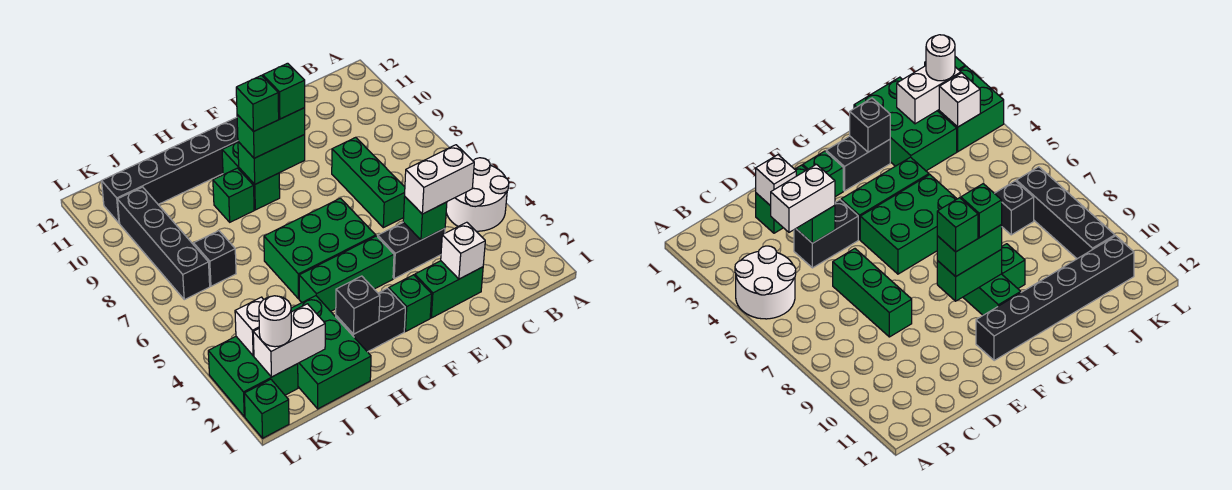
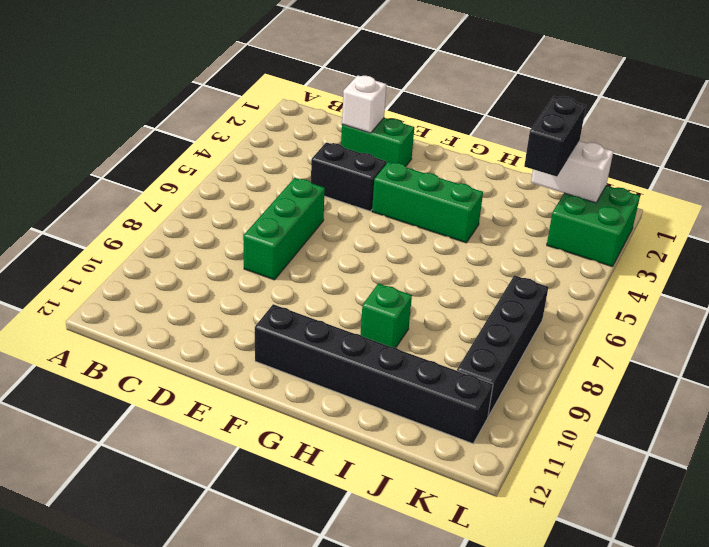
black 1x2 brick [524,96,586,177] -> black 1x2 brick turned to [336,288,405,352]
none -> white 2x2 round brick [446,158,509,231]
none -> green 1x1 brick [389,275,432,331]
none -> green 2x3 brick [264,198,376,299]

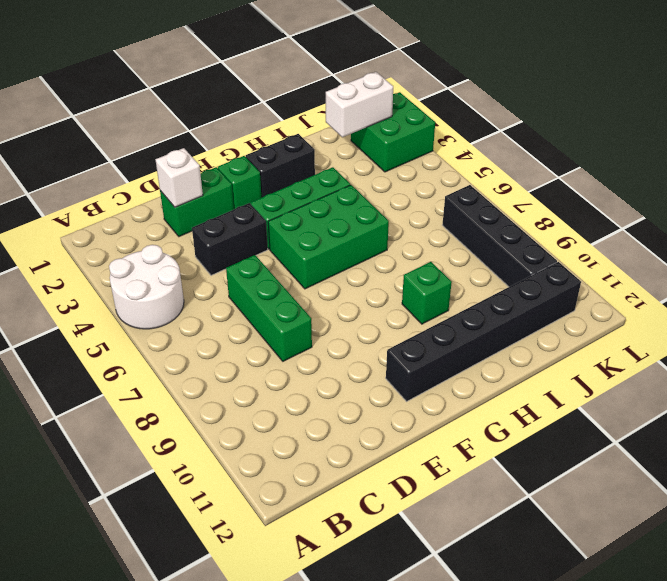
none -> green 1x2 brick [222,142,280,210]
none -> green 2x3 brick [291,296,371,409]
none -> black 1x1 brick [194,231,236,286]

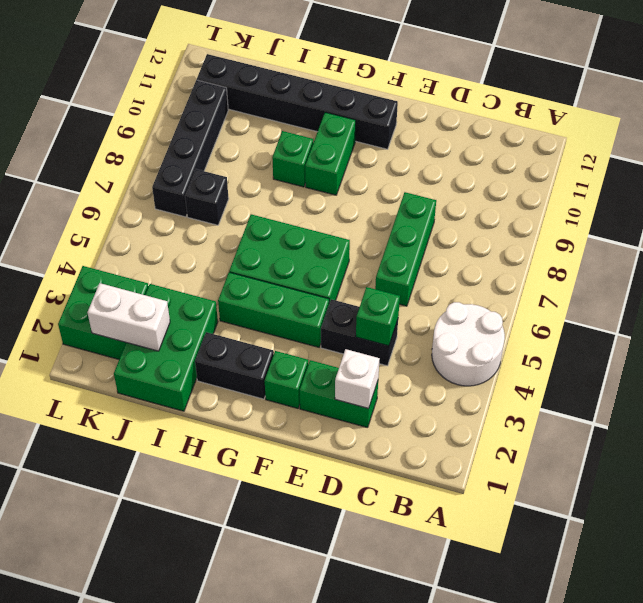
none -> green 1x1 brick [244,379,289,438]
none -> green 1x2 brick [238,135,305,184]
none -> black 1x1 brick [336,276,380,334]

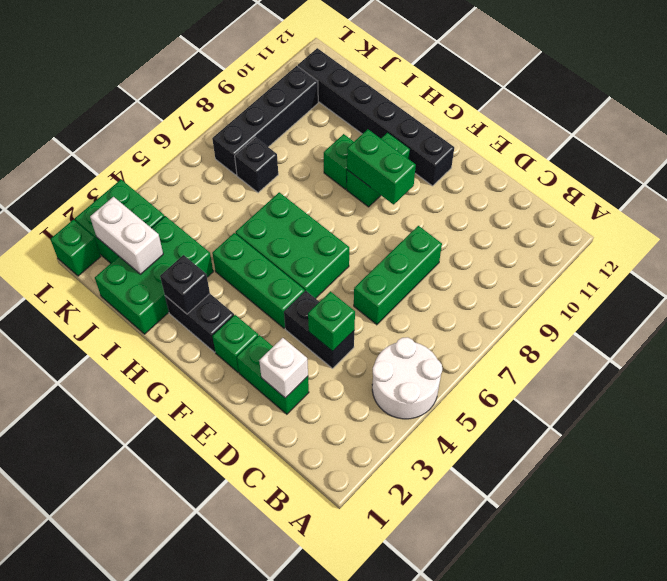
none -> white 1x1 brick [235,297,264,356]
none -> white 1x2 brick [405,145,474,214]
none -> green 1x2 brick [237,108,305,158]

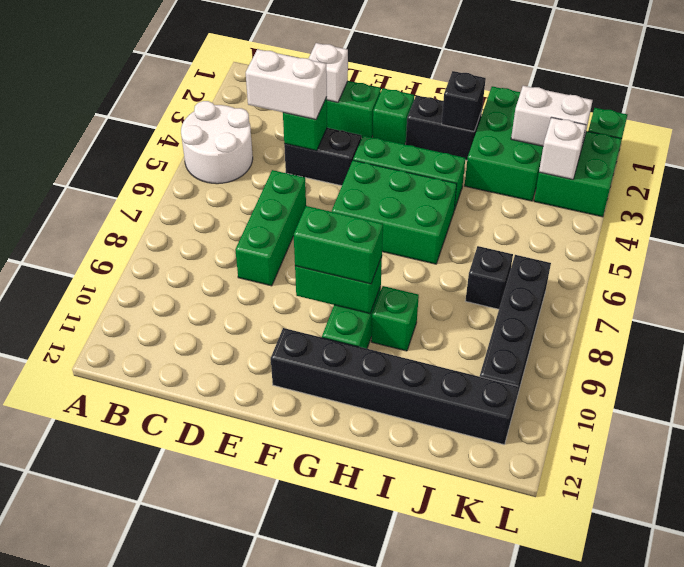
none -> white 1x1 round brick [259,296,291,347]
none -> green 1x1 brick [263,63,305,119]
none -> green 1x1 brick [236,75,279,131]

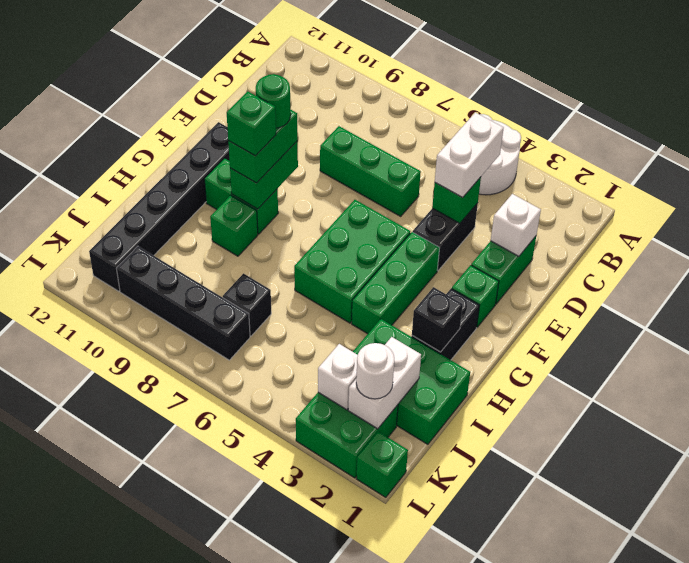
green 1x1 round brick [256,74,291,128] -> green 1x1 brick [263,63,305,119]

